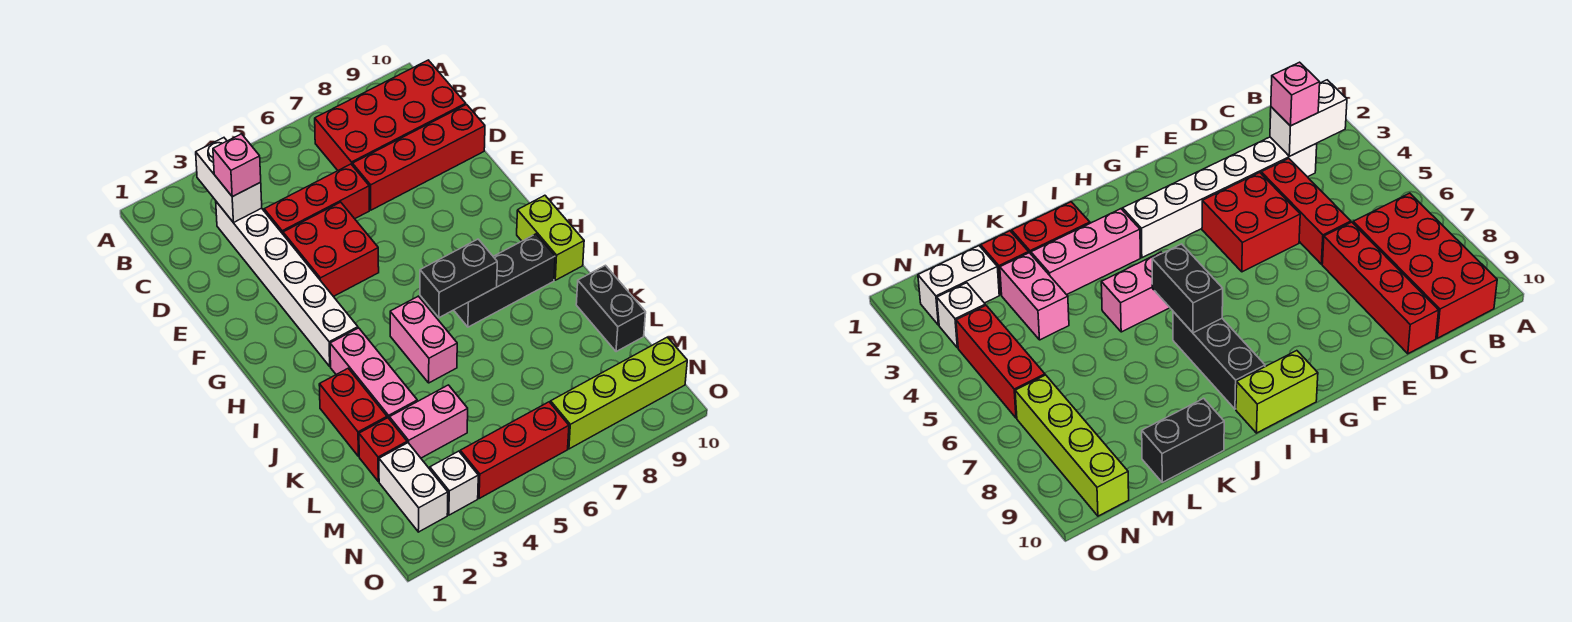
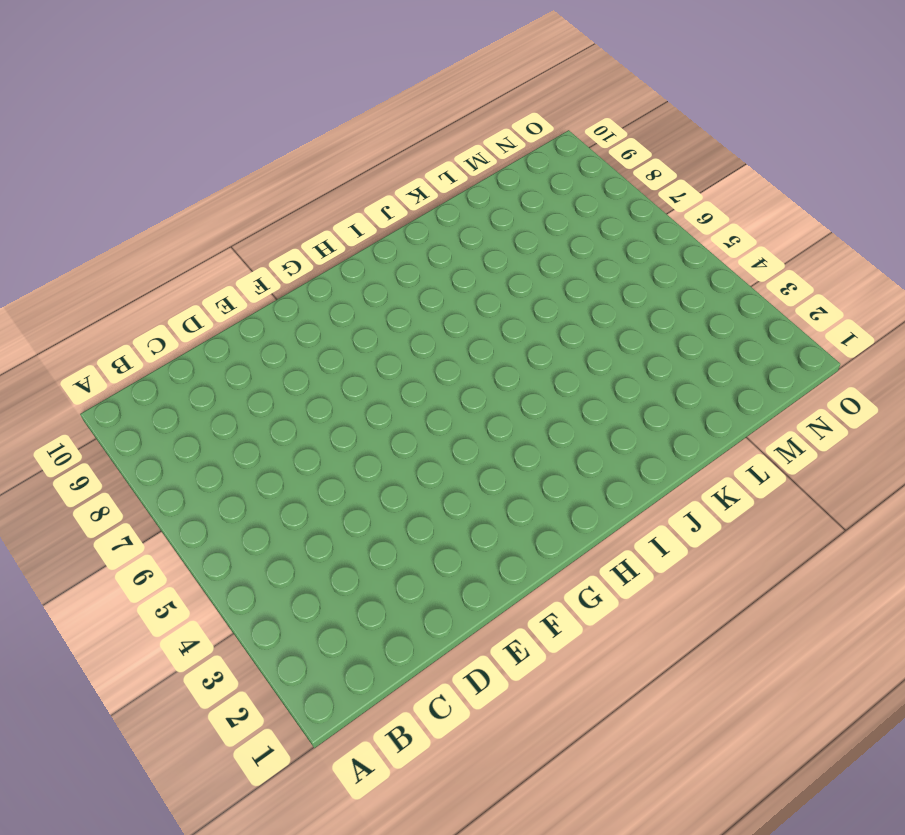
none -> red 2x4 brick [315,60,466,170]
none -> white 1x6 brick [216,202,358,366]
none -> red 1x3 brick [264,164,369,234]

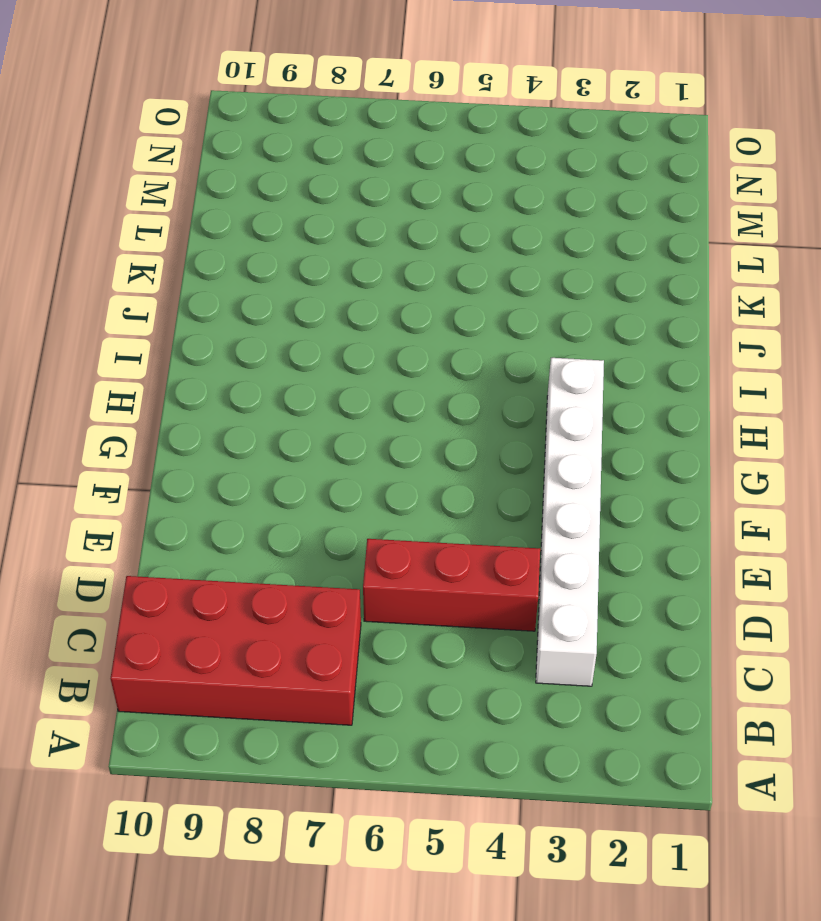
none -> red 1x4 brick [352,105,485,210]
none -> red 2x2 brick [283,202,379,297]
none -> lime 1x2 brick [517,195,584,280]

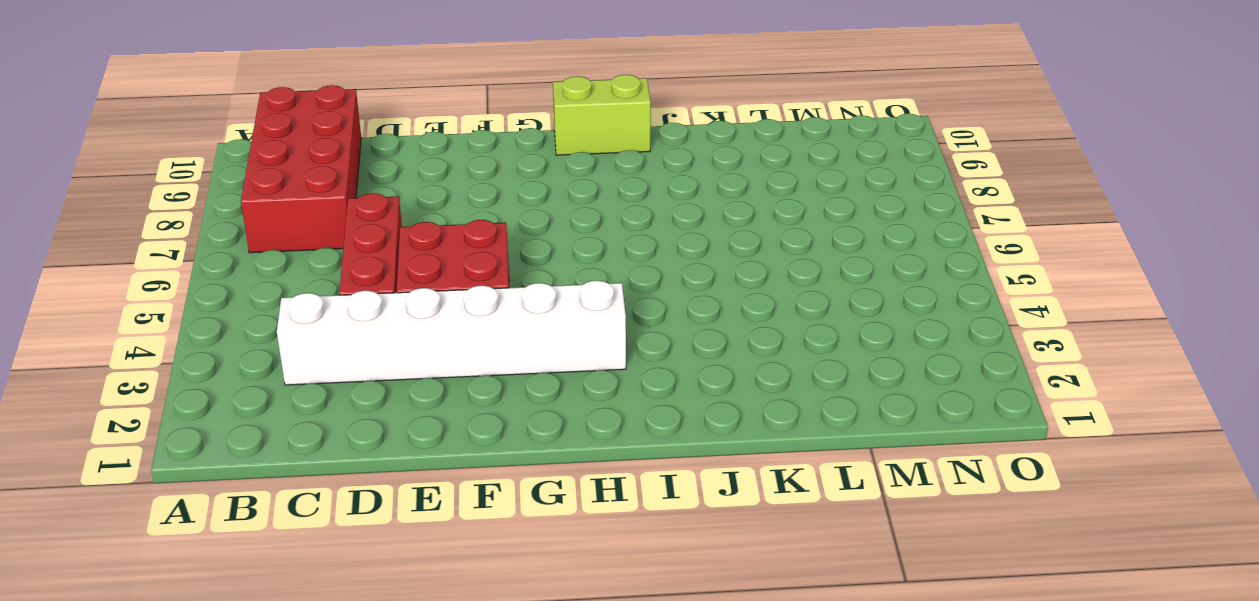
none -> red 1x4 brick [352,105,485,210]
none -> pink 1x3 brick [330,328,417,419]
none -> pink 1x2 brick [390,296,457,383]

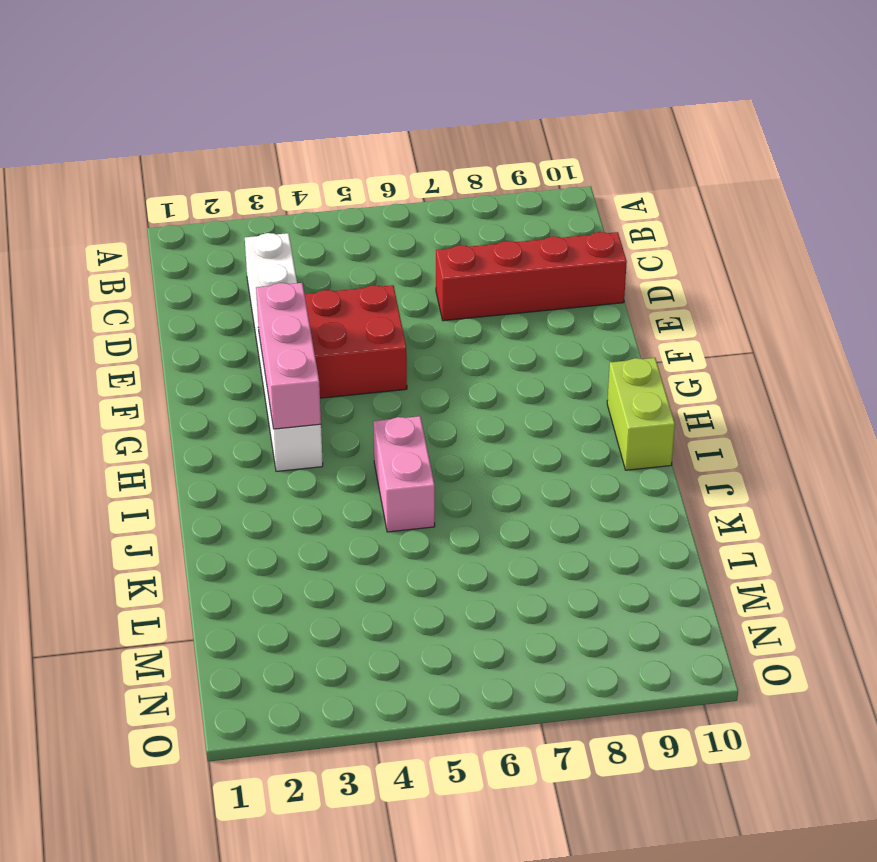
pink 1x3 brick [256,283,321,429] -> pink 1x3 brick moved to [330,328,417,419]
none -> red 2x4 brick [315,60,466,170]
none -> red 1x3 brick [264,164,369,234]
none -> black 1x3 brick [454,234,555,327]

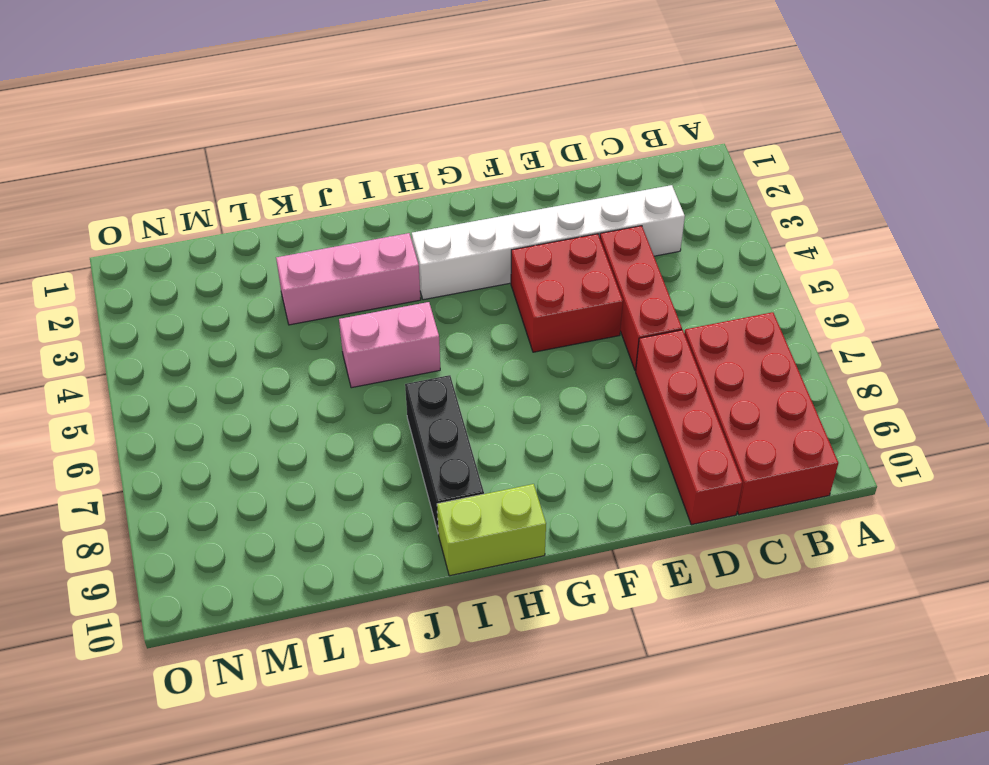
none -> red 1x2 brick [319,368,387,456]
none -> black 1x2 brick [576,265,646,352]
none -> red 1x1 brick [359,418,407,481]

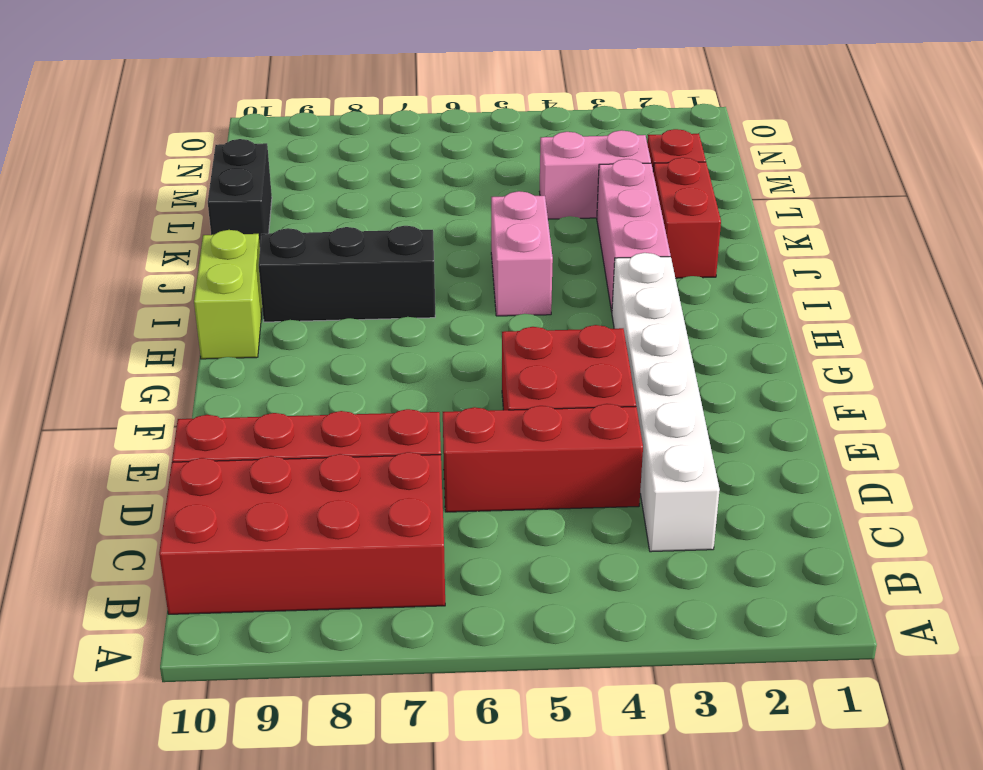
none -> white 1x2 brick [379,443,448,532]
none -> white 1x1 brick [430,451,478,515]
none -> red 1x3 brick [460,402,569,498]

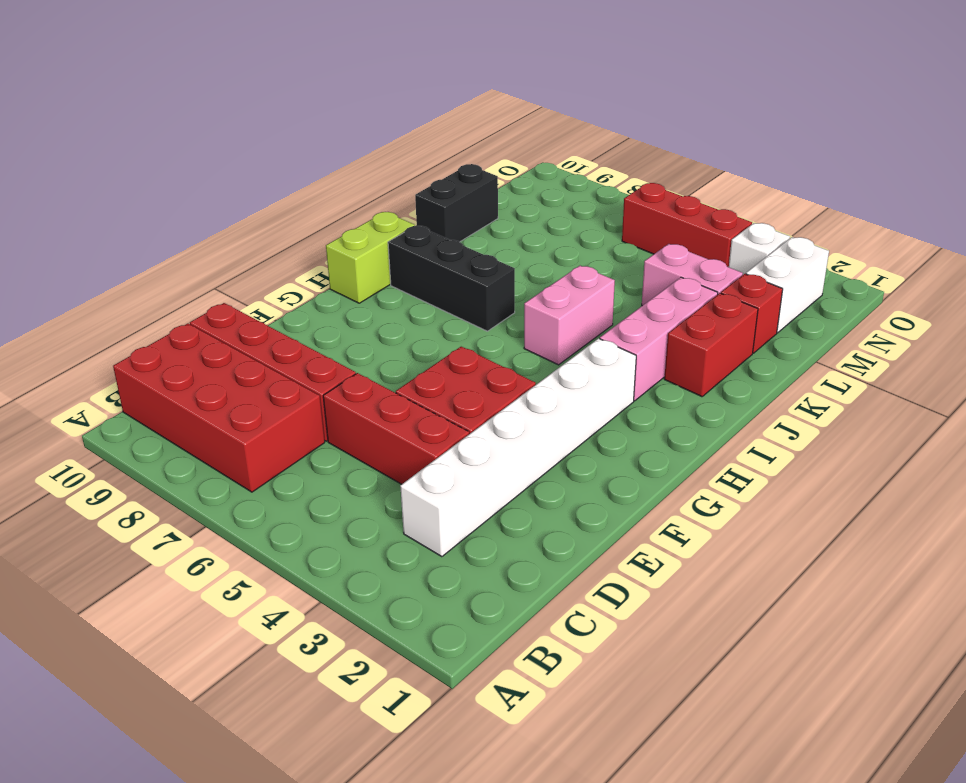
none -> lime 1x4 brick [551,337,687,449]
none -> white 1x2 brick [196,138,262,223]
none -> black 1x2 brick [420,239,497,318]

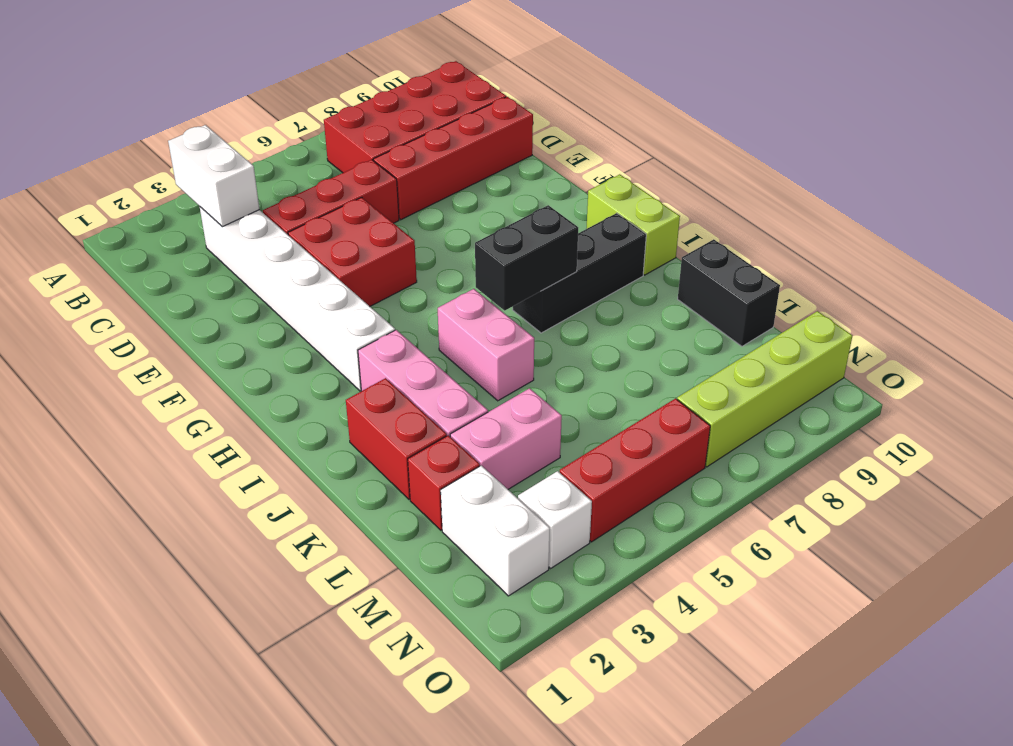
none -> pink 1x1 brick [213,134,261,197]

